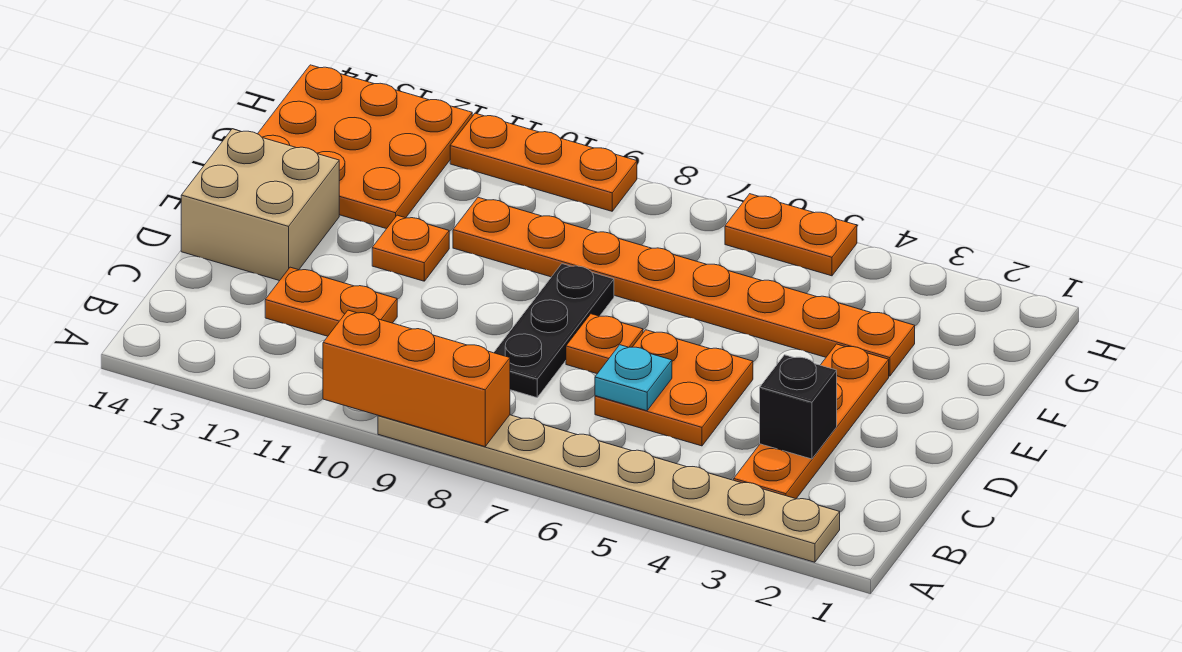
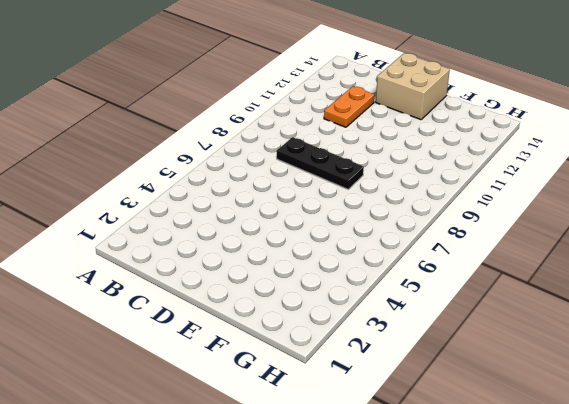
none -> tan 1x8 plate [378,415,840,562]
none -> orange 1x4 plate [734,344,889,499]
none -> orange 2x2 plate [595,330,753,446]

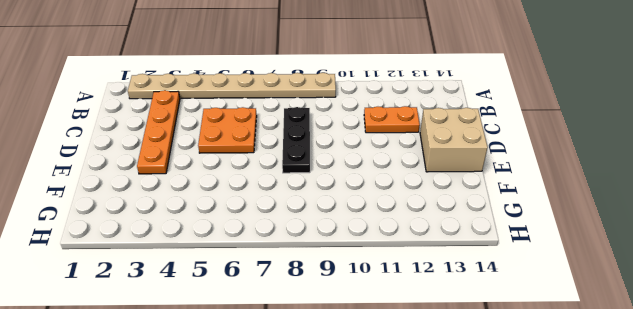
none -> orange 1x1 plate [566,314,643,374]
none -> orange 1x1 plate [372,215,449,281]
none -> orange 1x8 plate [453,197,915,376]

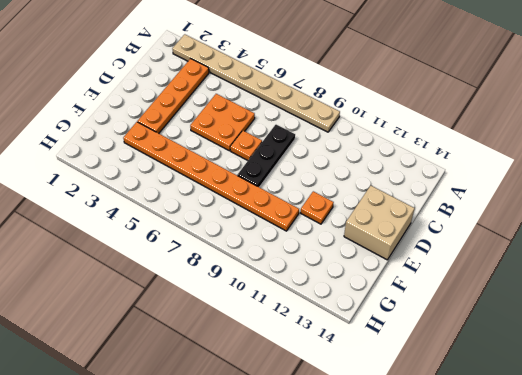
none -> orange 1x2 plate [265,267,397,336]
none -> orange 3x3 plate [258,65,472,229]
none -> orange 1x2 plate [725,194,857,276]

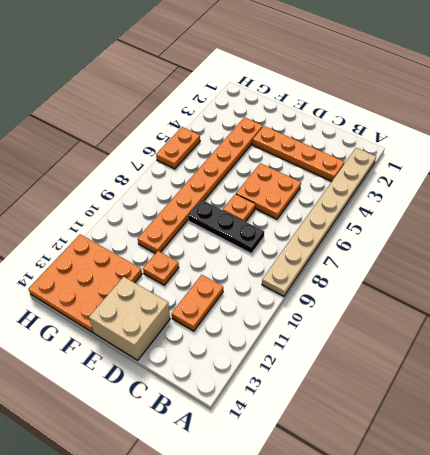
none -> orange 1x3 plate [450,113,637,211]
none -> orange 1x3 brick [323,310,510,447]
none -> black 1x1 brick [760,355,837,459]

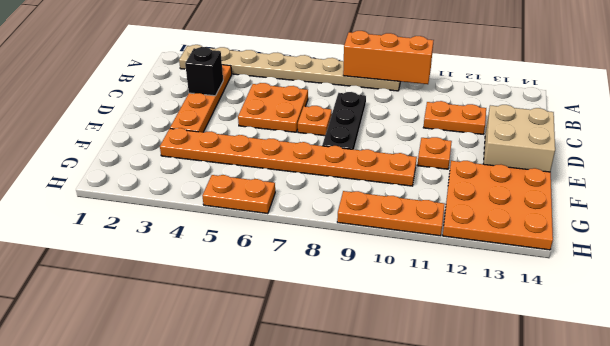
none -> cyan 1x1 plate [595,345,672,411]

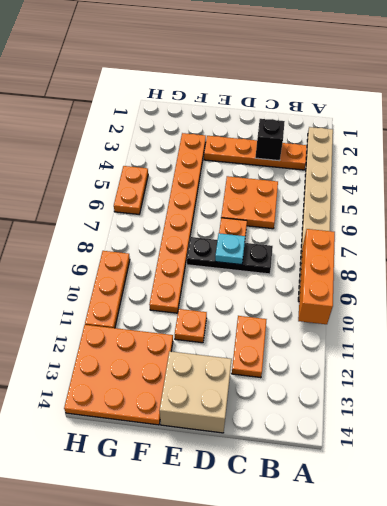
cyan 1x1 plate [215,233,245,265] -> cyan 1x1 plate moved to [595,345,672,411]

